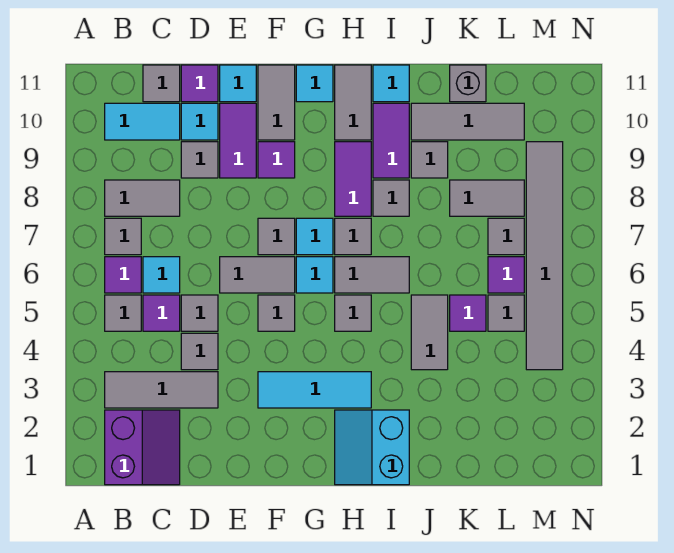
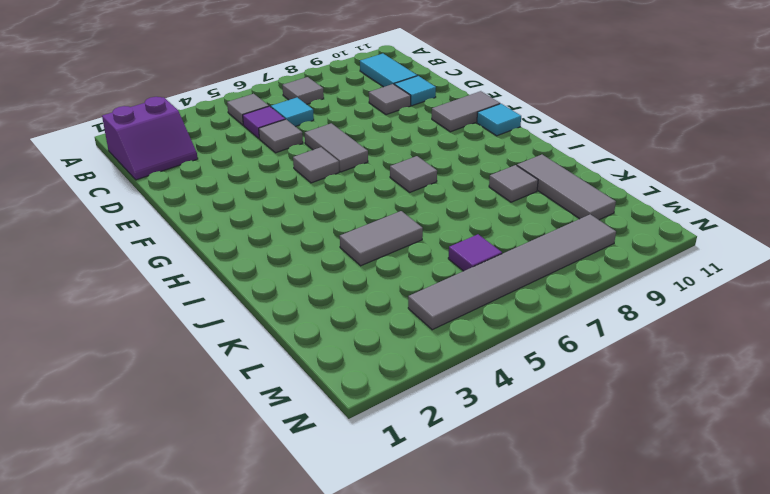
none -> grey 1x3 tile [105,372,218,408]
none -> purple 1x1 tile [105,257,141,293]
none -> grey 1x2 tile [105,180,180,216]
none -> grey 1x1 tile [143,65,180,102]

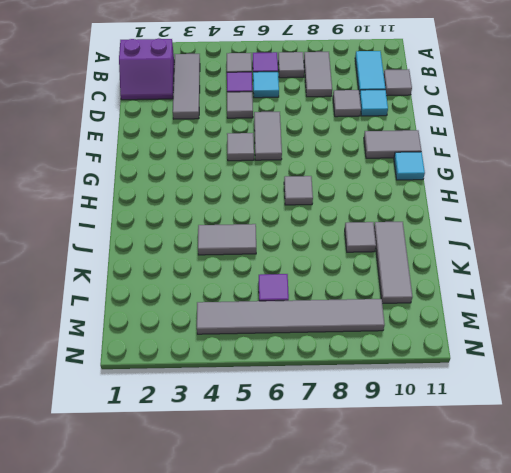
none -> grey 1x1 tile [181,333,218,370]
none -> purple 1x1 tile [181,65,218,102]
none -> purple 1x2 tile [220,103,256,178]
none -> cyan 1x1 tile [220,65,256,102]

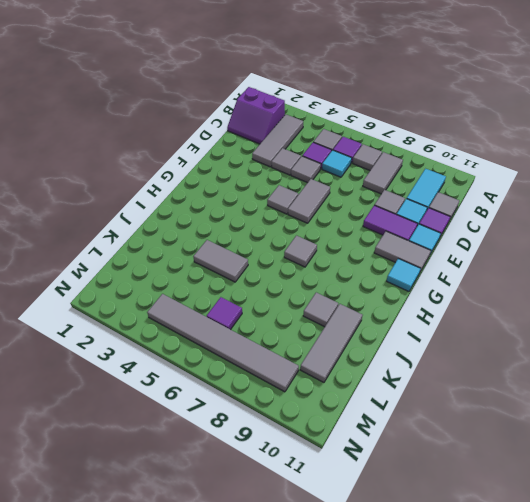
none -> cyan 1x3 tile [258,372,371,408]
none -> grey 1x1 tile [258,218,295,255]
none -> purple 1x1 tile [258,142,295,178]
none -> cyan 1x1 tile [296,257,333,293]

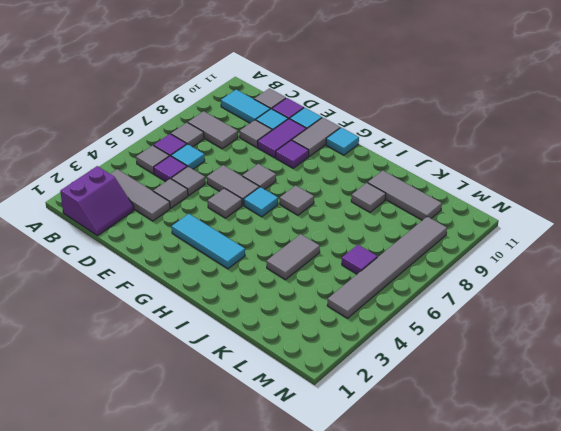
none -> cyan 1x1 tile [296,218,333,255]
none -> cyan 2x2 slope [335,410,409,485]
none -> grey 1x1 tile [335,295,371,331]
none -> grey 1x2 tile [335,257,409,293]

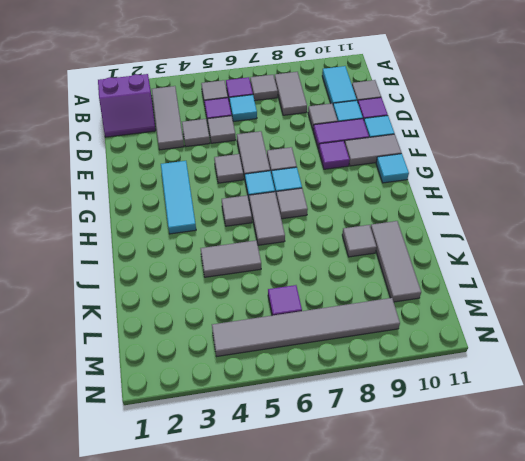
none -> cyan 2x2 slope [335,410,409,485]
none -> purple 1x2 tile [335,142,371,216]
none -> grey 1x2 tile [335,65,371,140]
none -> grey 1x1 tile [373,180,409,216]

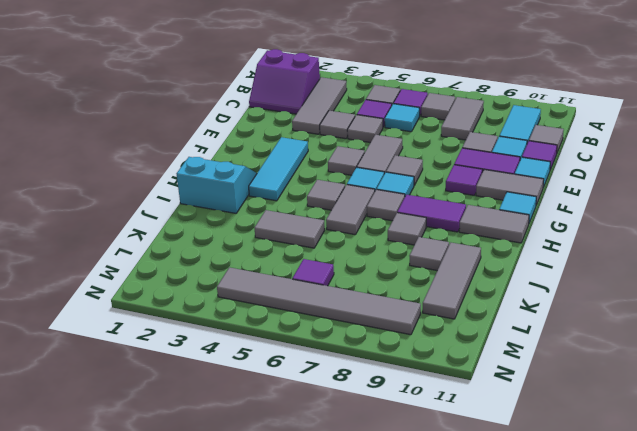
none -> purple 1x2 tile [373,103,409,178]
none -> cyan 1x1 tile [373,65,409,102]
none -> purple 1x1 tile [450,295,486,331]
none -> grey 1x2 tile [450,180,524,216]

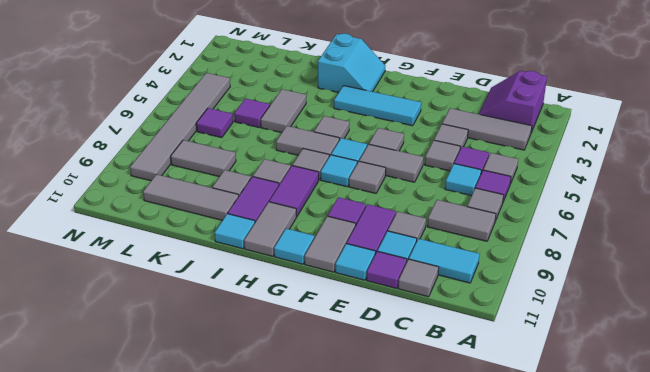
none -> grey 1x1 brick [450,65,486,102]
none -> grey 1x1 tile [488,295,524,331]
none -> grey 1x1 tile [488,218,524,255]

